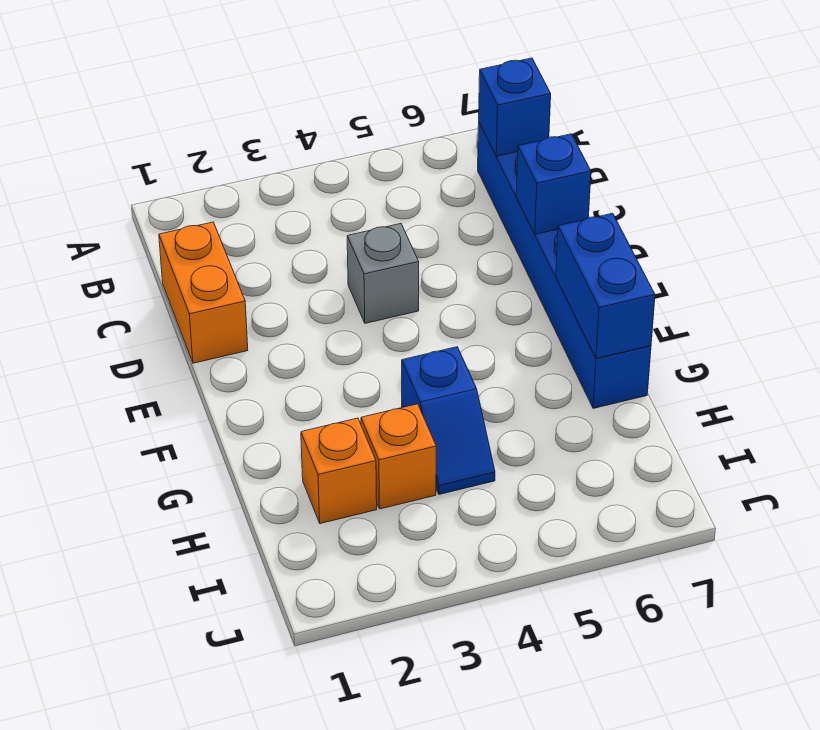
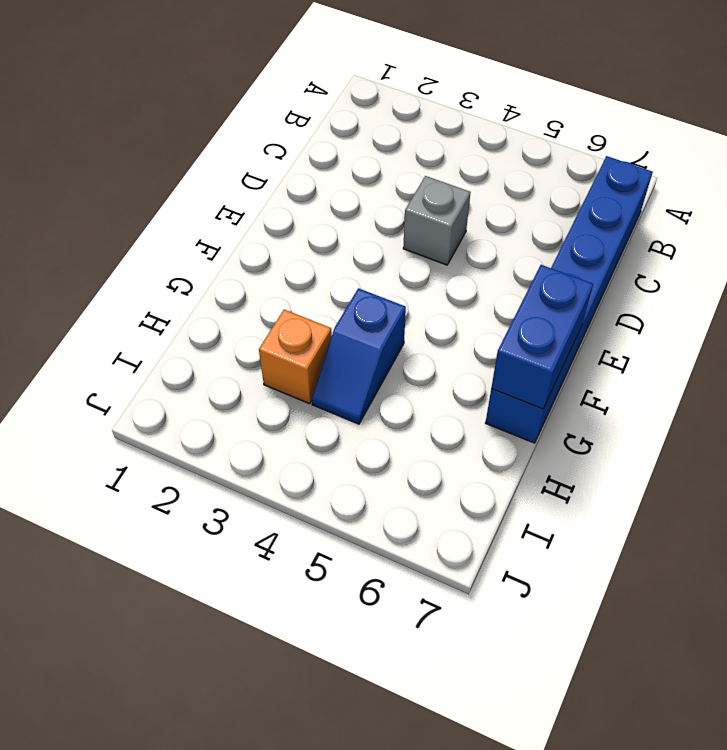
none -> orange 1x2 brick [159,222,248,363]
none -> orange 1x1 brick [301,418,377,524]

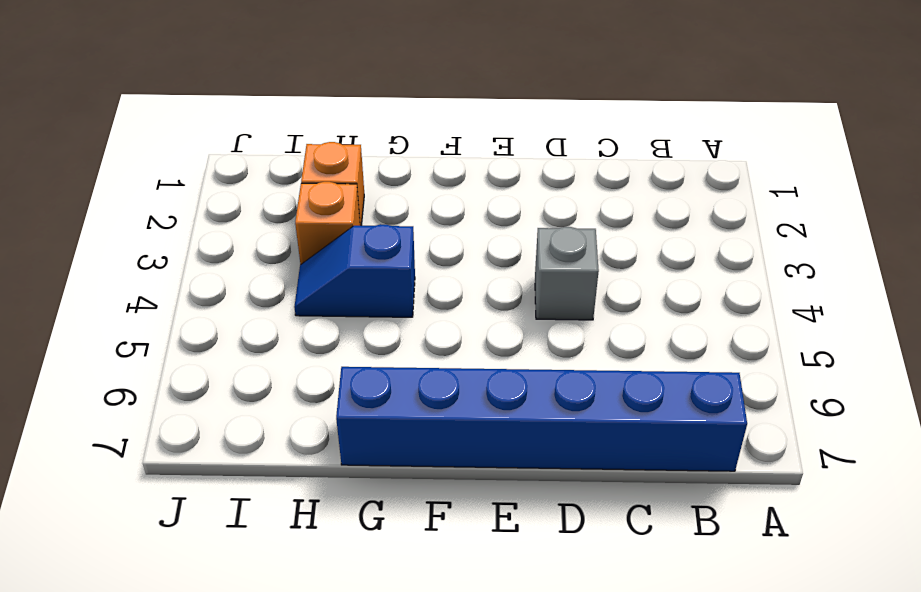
none -> orange 1x2 brick [159,222,248,363]
none -> blue 1x1 brick [479,58,551,156]

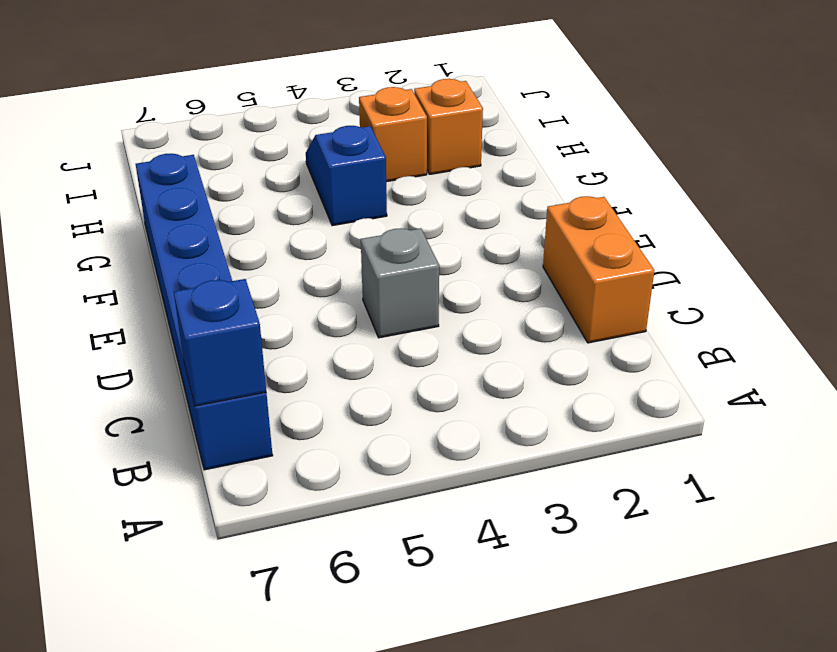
none -> blue 1x1 brick [516,134,591,234]
none -> blue 1x2 brick [556,213,655,359]

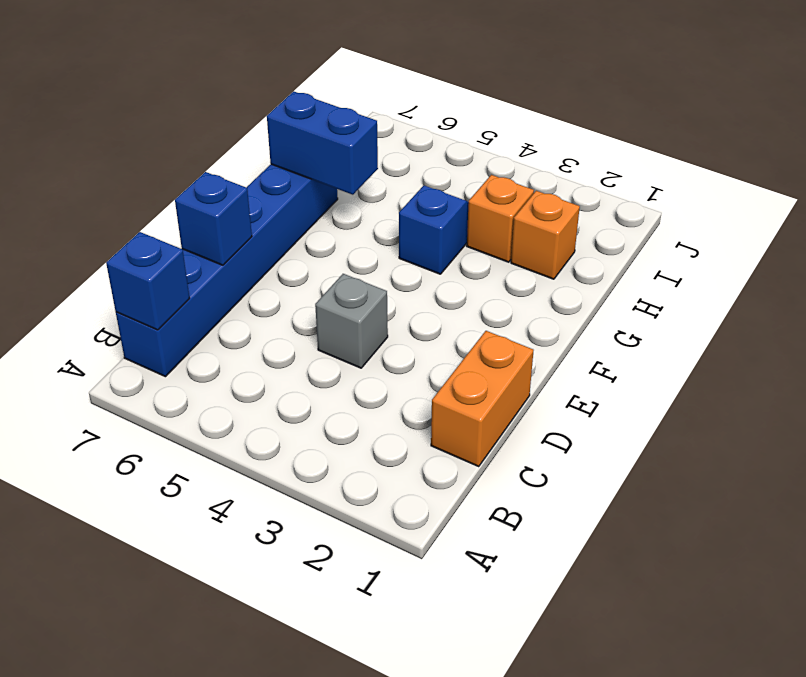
blue 1x2 brick [267,91,378,195] -> blue 1x2 brick turned to [556,213,655,359]

